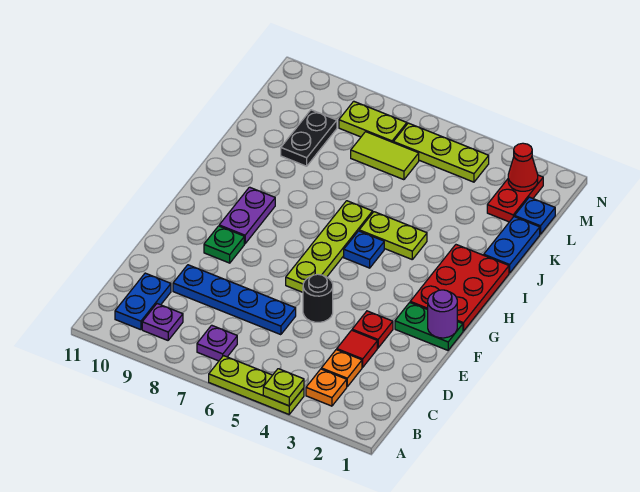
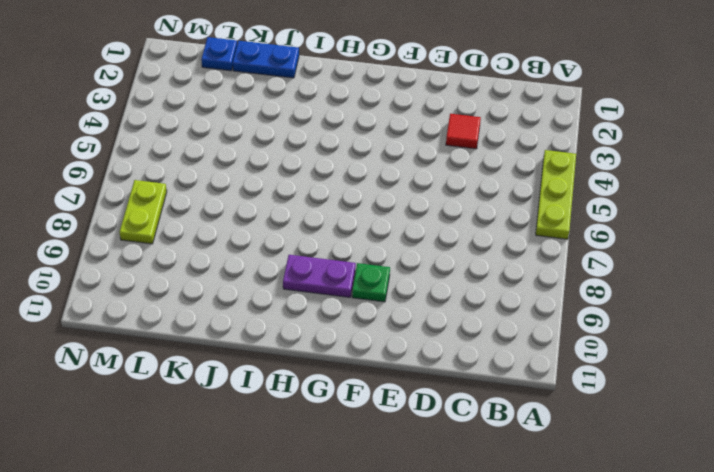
none -> orange 1x1 plate [306,369,347,406]
none -> purple 1x1 plate [197,325,237,361]
none -> purple 1x1 plate [142,304,183,340]

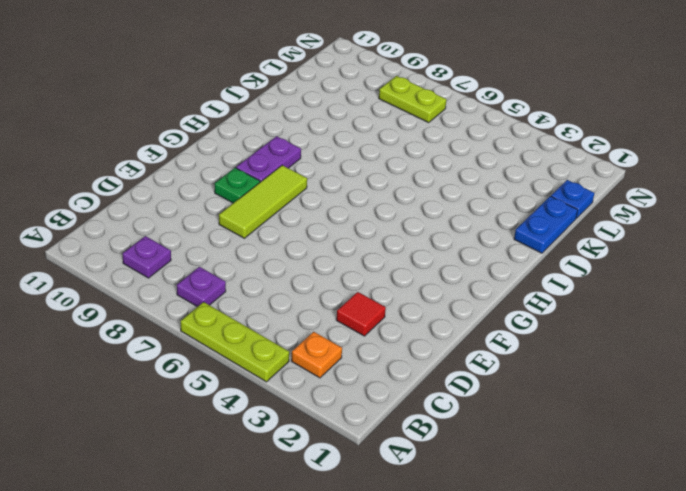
lime 1x3 tile [219,165,307,238] -> none
none -> blue 1x2 plate [115,273,171,330]
none -> orange 1x1 plate [321,350,362,386]
none -> blue 1x4 plate [173,265,296,335]

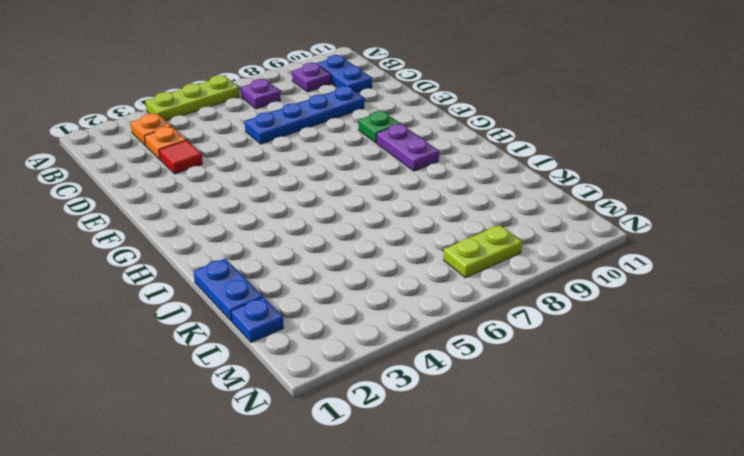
none -> red 1x1 plate [352,311,393,348]
none -> black 1x1 round brick [303,274,333,322]
none -> green 1x2 plate [395,303,463,350]

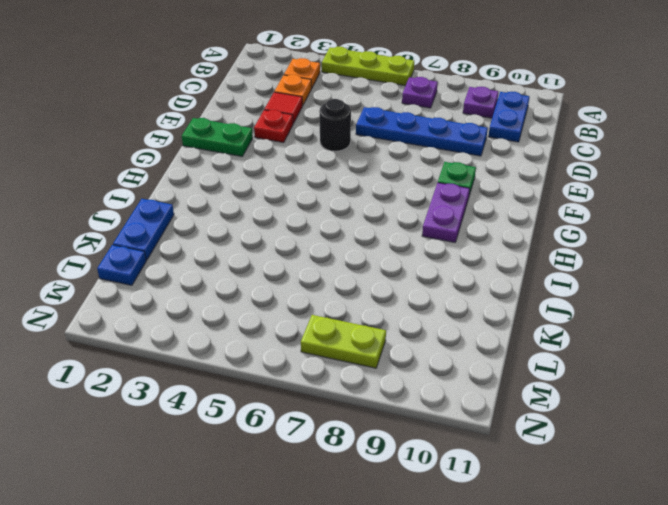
none -> lime 1x4 plate [286,201,373,292]
none -> red 2x3 plate [410,245,509,331]
none -> blue 1x1 plate [344,231,384,268]

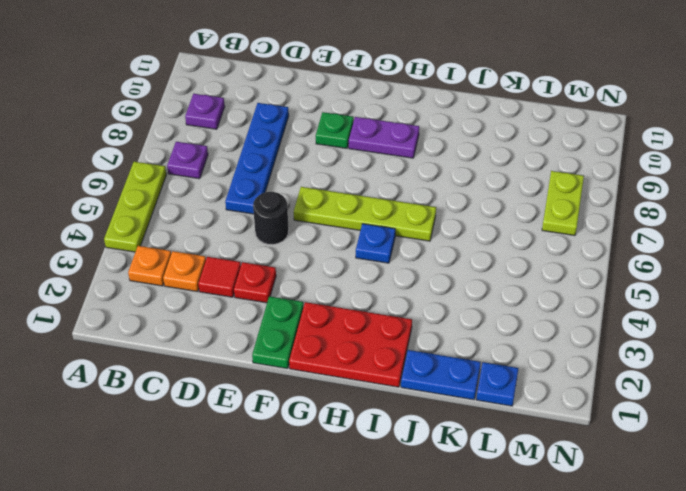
none -> blue 1x2 plate [115,273,171,330]
none -> lime 1x2 plate [359,212,427,259]
none -> black 1x2 plate [281,110,337,166]

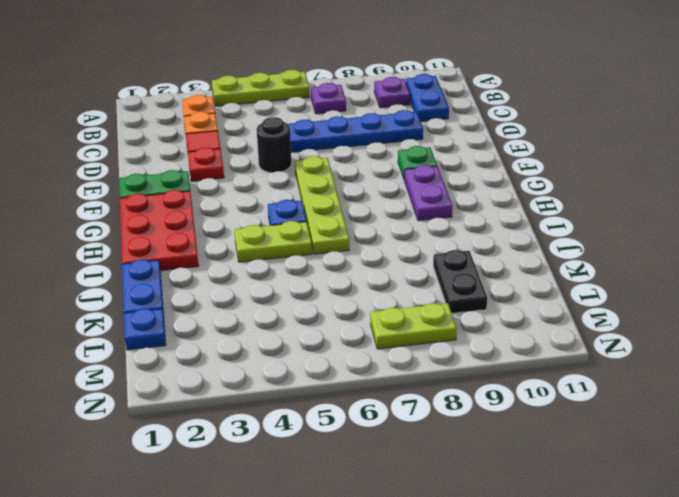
none -> red 1x2 plate [487,175,543,222]
none -> lime 1x2 tile [351,132,419,180]
none -> lime 1x3 plate [393,123,489,182]

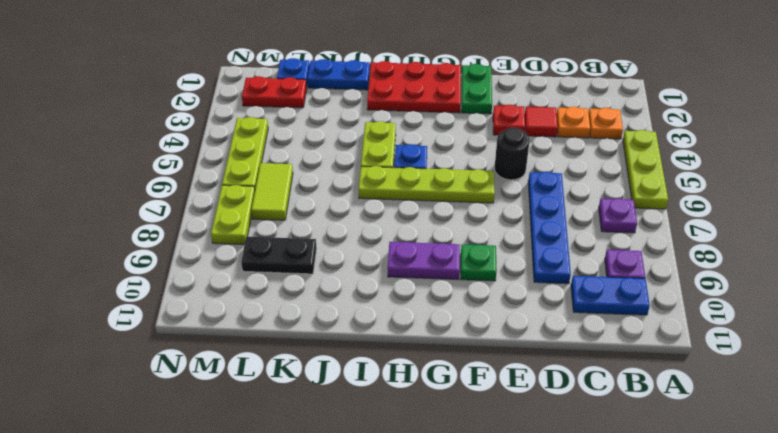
none -> lime 1x1 plate [263,369,304,406]
none -> purple 1x1 round brick [428,290,457,338]
none -> red 1x1 cone [508,143,538,191]

